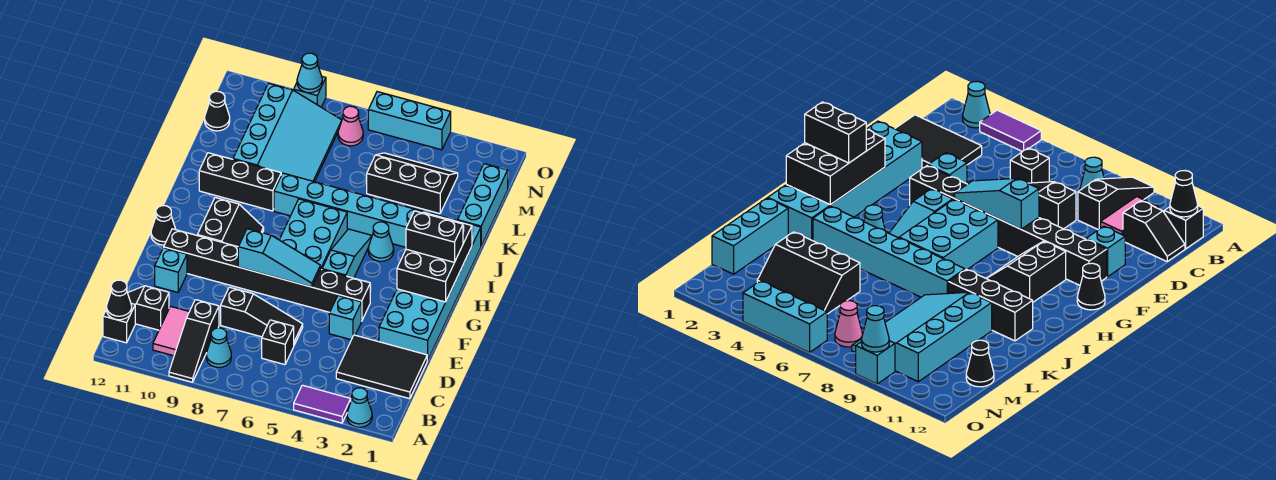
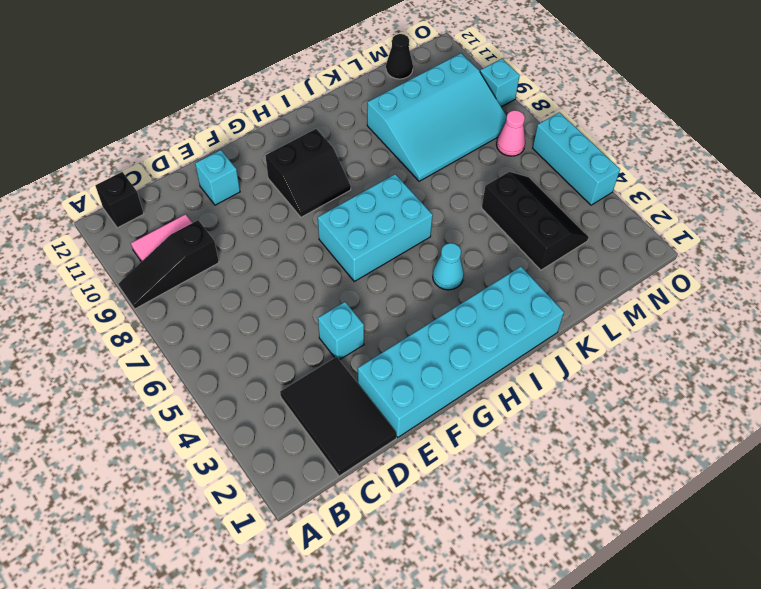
none -> cyan 1x1 cone [347,388,372,427]
none -> purple 1x2 tile [294,385,351,423]
none -> cyan 1x1 cone [206,328,231,367]
none -> black 1x1 brick [262,320,294,365]

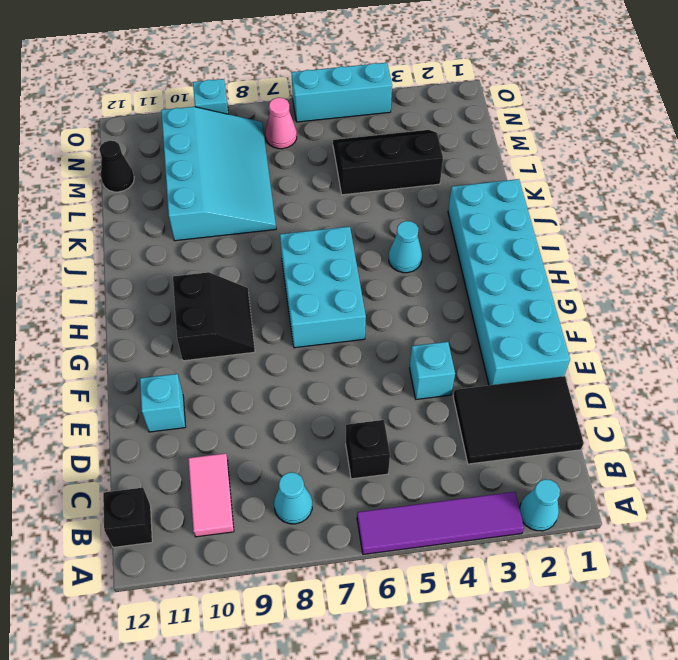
purple 1x4 tile [357,492,524,554] -> purple 1x2 tile [294,385,351,423]
none -> black 1x3 slope [169,300,219,382]
none -> black 1x2 slope [128,286,169,330]
none -> black 1x3 slope [221,287,303,345]
none -> black 1x8 brick [164,229,370,321]

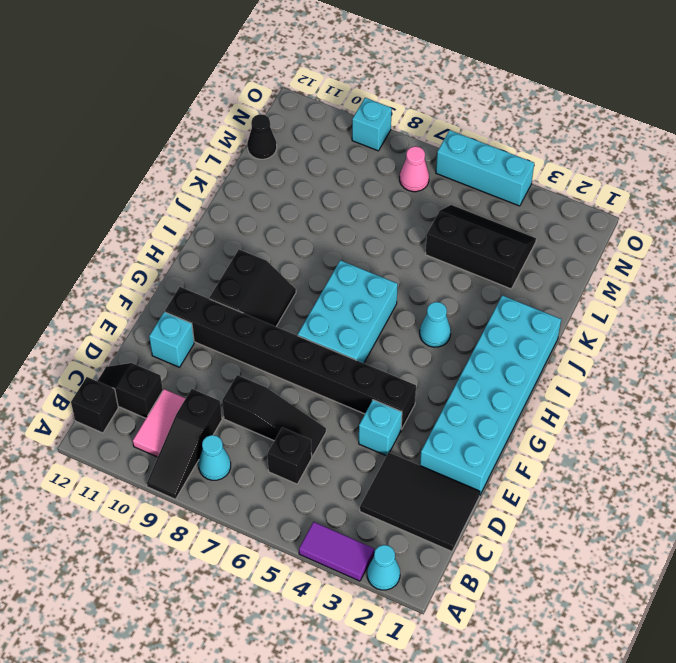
none -> cyan 1x3 slope [322,229,372,278]
none -> black 1x1 cone [151,206,176,245]
none -> cyan 1x6 brick [274,173,431,247]
none -> black 1x3 brick [199,153,281,211]

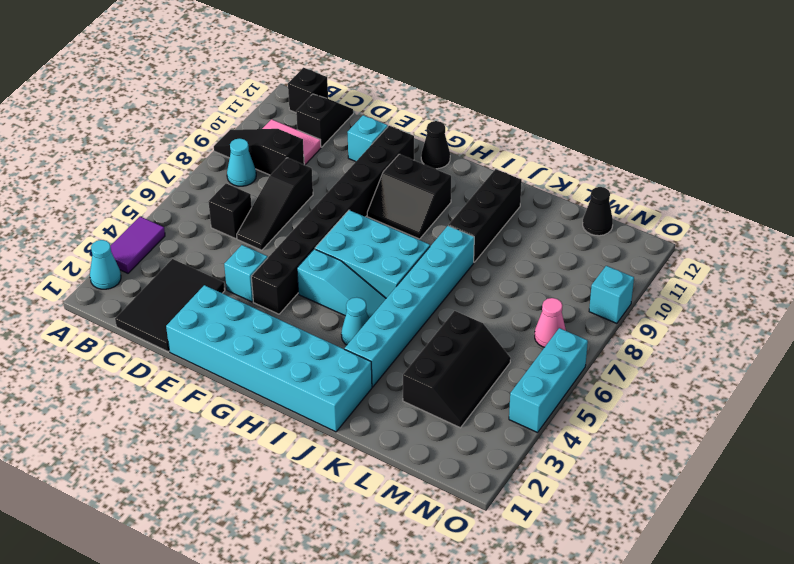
none -> cyan 1x3 brick [458,164,508,246]
none -> cyan 3x4 slope [233,83,342,182]
none -> black 1x1 cone [107,280,132,320]
none -> cyan 1x3 slope [238,229,320,287]

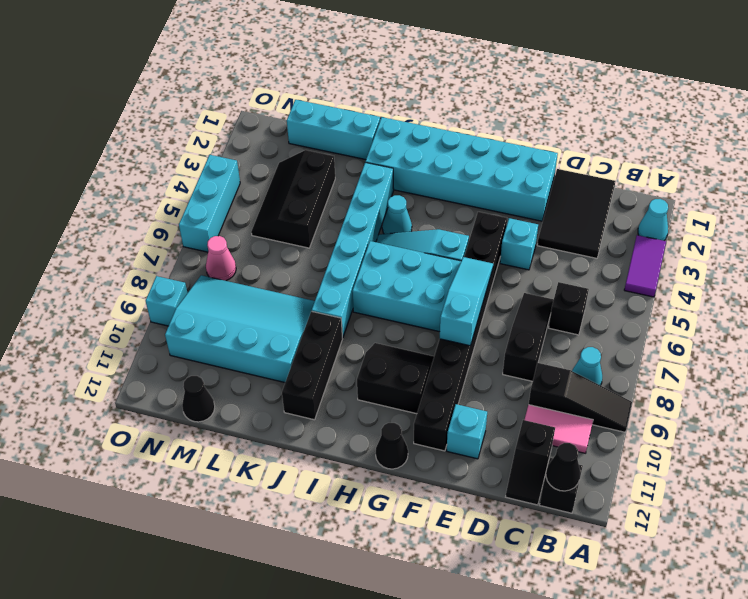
none -> black 2x3 brick [397,212,472,302]
none -> cyan 1x1 cone [297,53,322,93]
none -> black 1x2 brick [406,211,463,262]

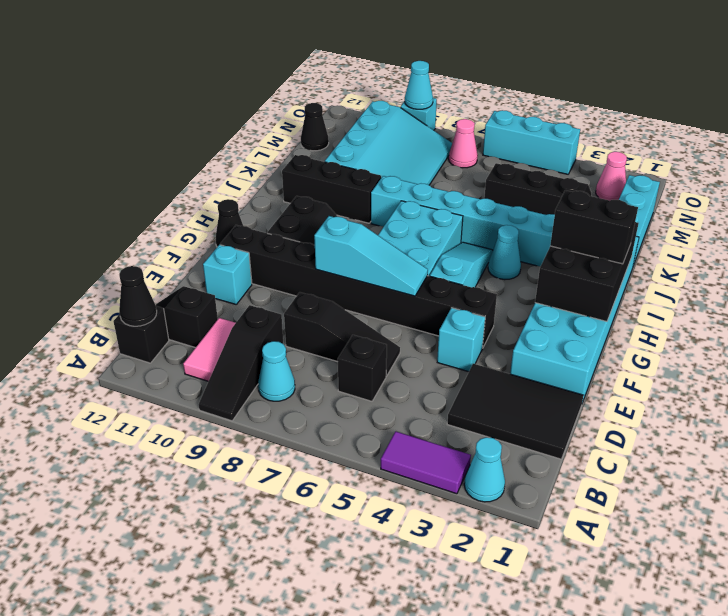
pink 1x1 cone [596,152,627,201] -> none

